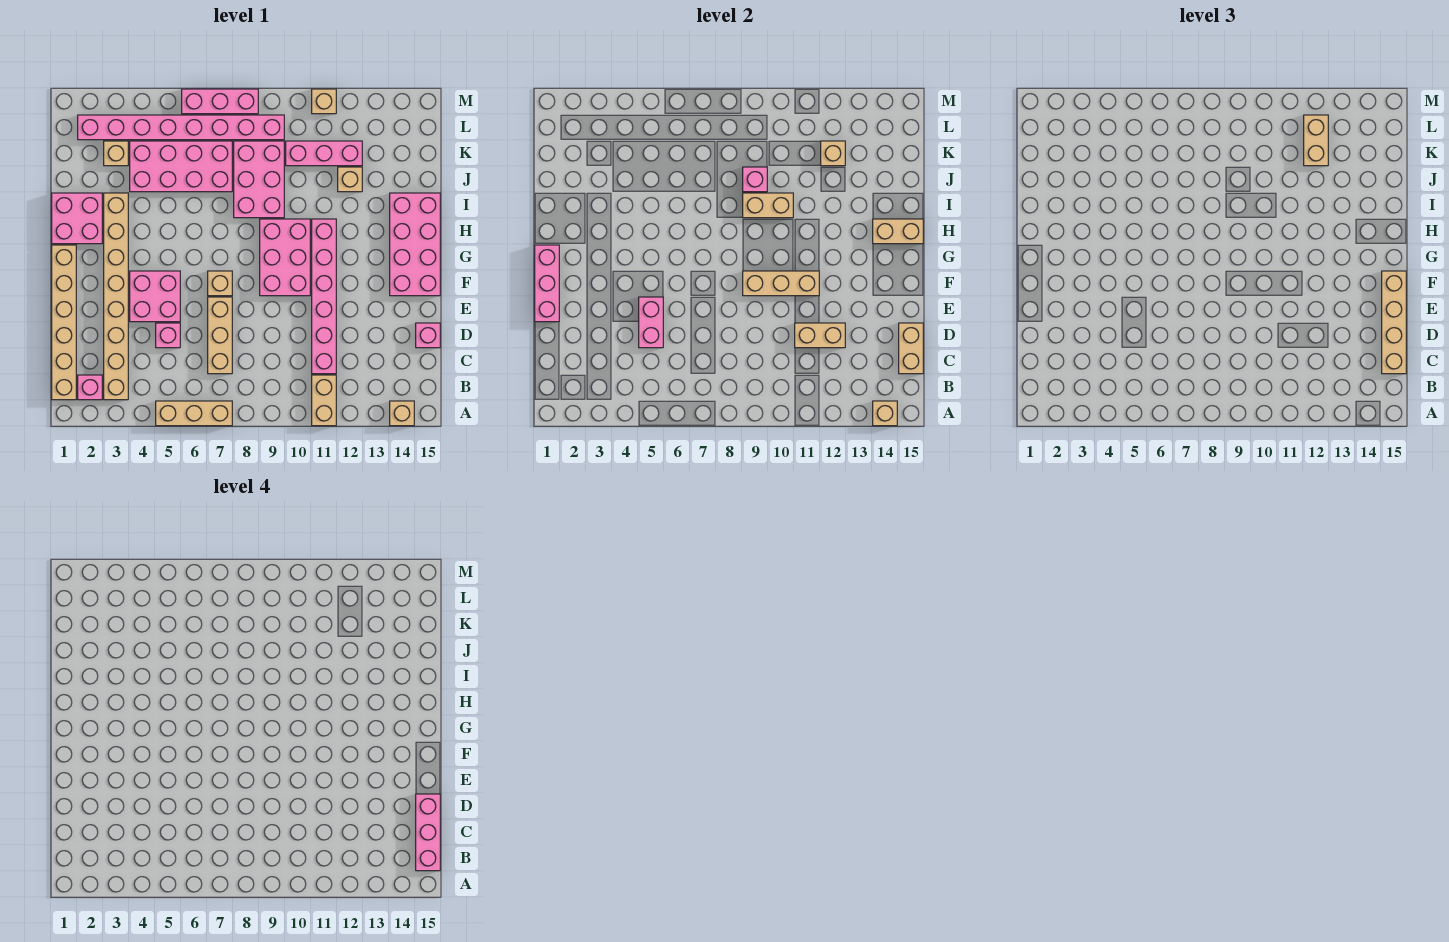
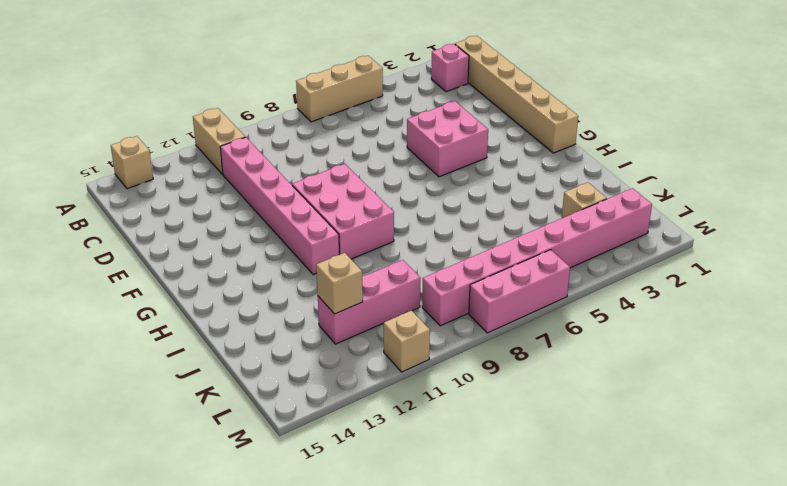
none -> tan 1x8 brick [104,193,128,400]
none -> tan 1x3 brick [208,297,232,374]
none -> pink 1x1 brick [156,323,180,348]
none -> pink 1x1 brick [416,323,440,348]

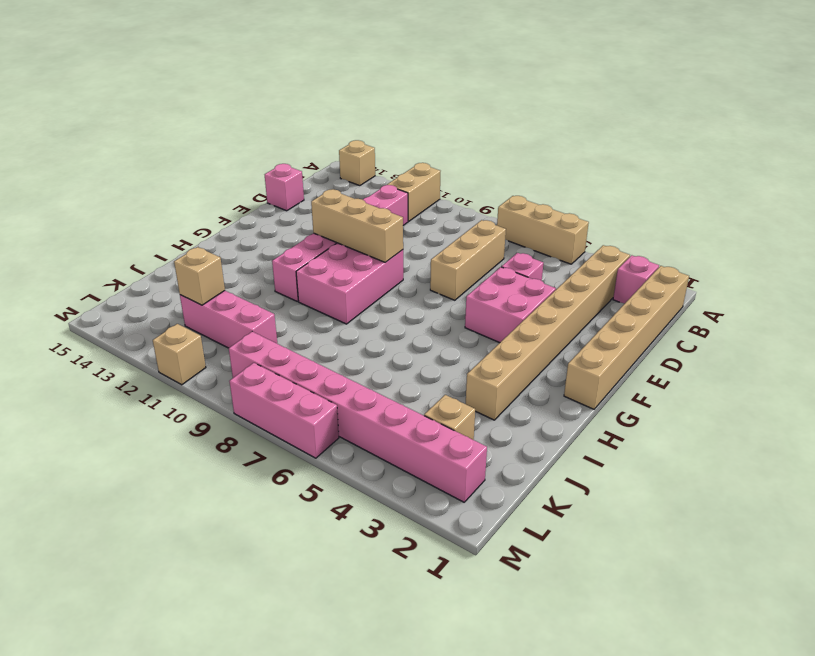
none -> tan 1x1 brick [208,271,232,296]
none -> pink 2x4 brick [390,193,440,296]
none -> pink 2x2 brick [52,193,102,244]
none -> pink 2x3 brick [234,141,284,218]

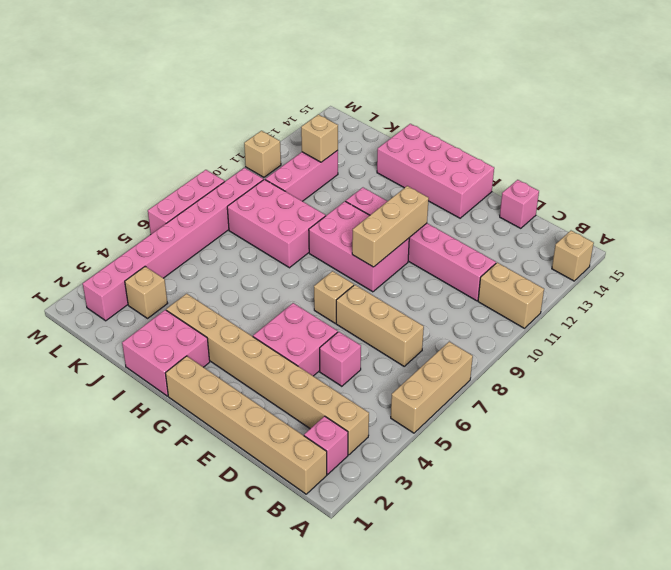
none -> pink 2x4 brick [130,141,232,192]
none -> tan 1x1 brick [338,167,362,192]
none -> tan 1x1 brick [873,401,897,426]
none -> tan 1x2 brick [899,323,923,374]

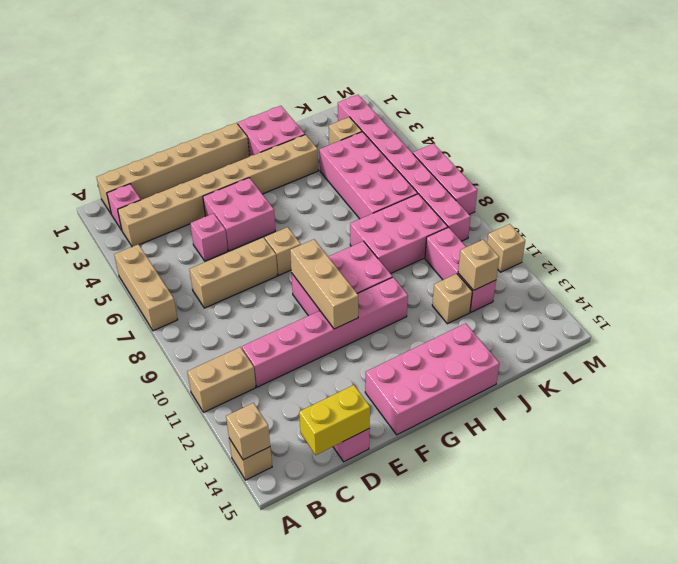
yellow 1x2 brick [299,385,370,455] -> tan 1x2 brick [899,323,923,374]
none -> pink 1x2 brick [639,297,663,348]
none -> tan 1x2 brick [795,323,845,348]
none -> pink 1x3 brick [535,245,559,322]
none -> tan 1x2 brick [873,219,923,244]

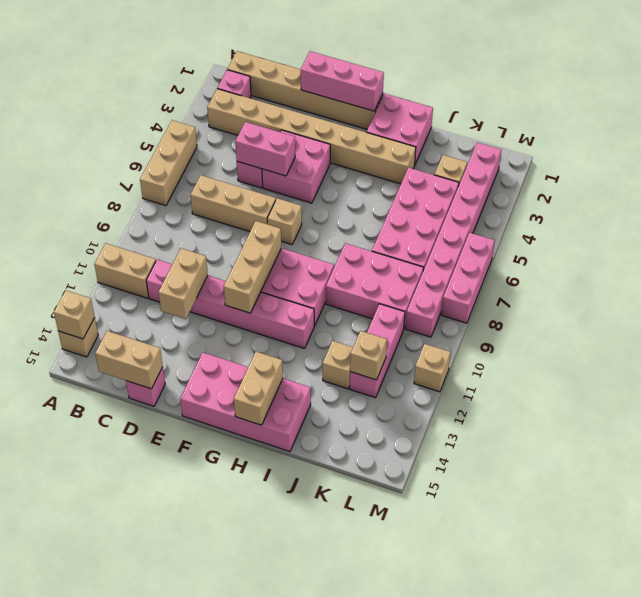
none -> tan 1x2 brick [743,193,793,218]
none -> pink 1x1 brick [743,167,767,192]
none -> tan 1x4 brick [1382,271,1406,374]
none -> tan 1x2 brick [1304,115,1328,166]

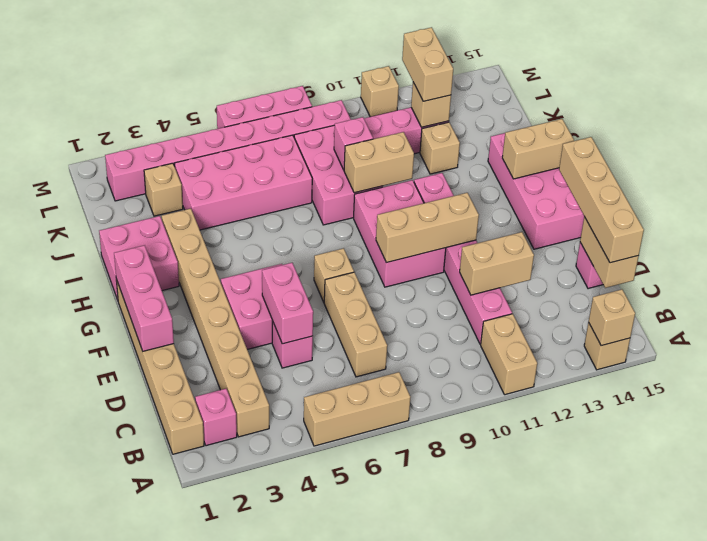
none -> pink 1x3 brick [416,794,440,871]

